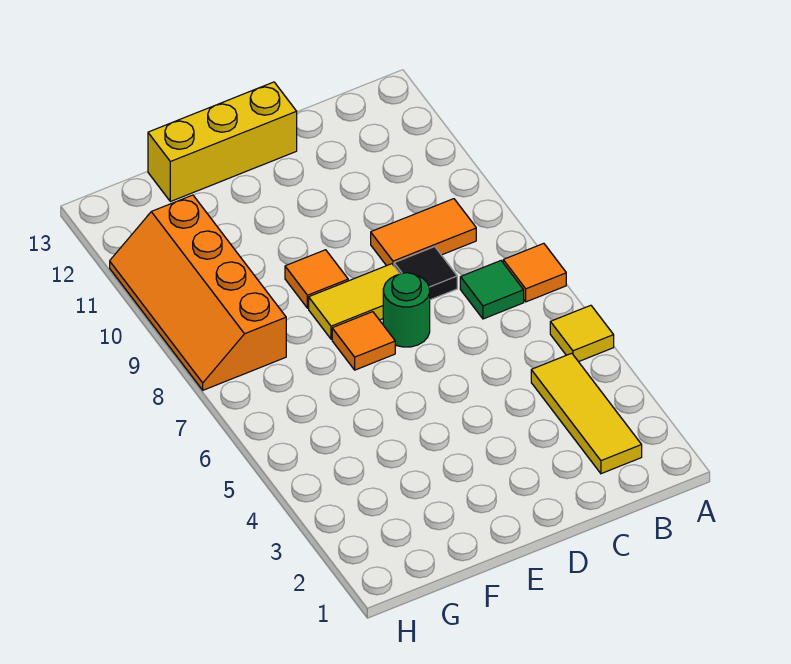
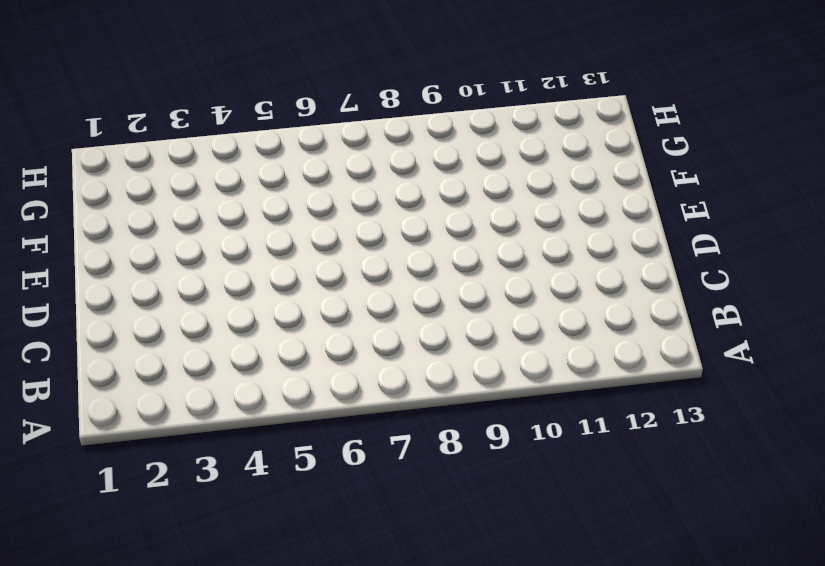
none -> yellow 1x1 tile [550,305,614,362]
none -> orange 1x1 tile [503,243,566,302]
none -> yellow 1x3 tile [531,353,642,474]

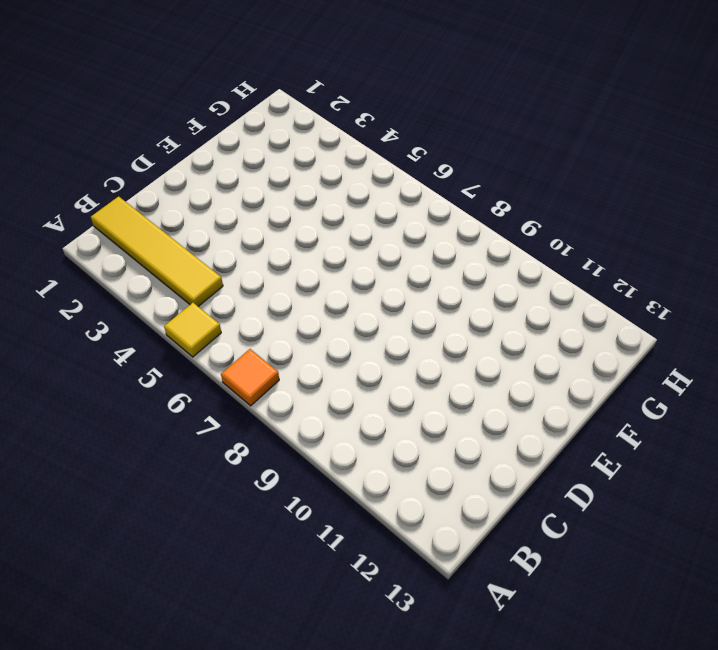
yellow 1x4 tile [91,196,223,307] -> yellow 1x3 tile [531,353,642,474]
none -> green 1x1 tile [460,261,524,319]
none -> orange 1x2 tile [371,199,476,266]
none -> black 1x1 tile [394,247,457,300]

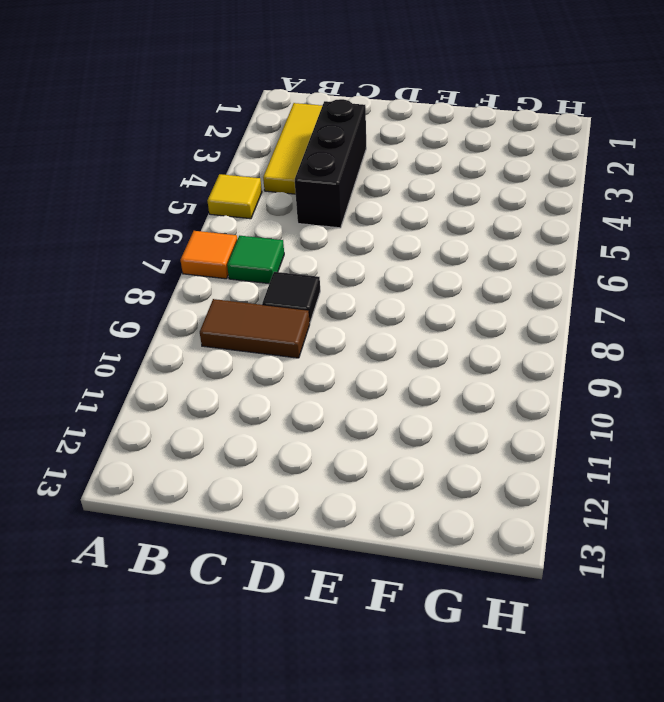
brown 1x2 tile [200,299,310,358] -> orange 1x2 tile [371,199,476,266]
black 1x3 brick [295,99,366,228] -> none
none -> green 1x1 round brick [383,273,430,347]
none -> yellow 1x2 tile [309,264,400,339]
none -> yellow 1x3 brick [148,82,297,202]

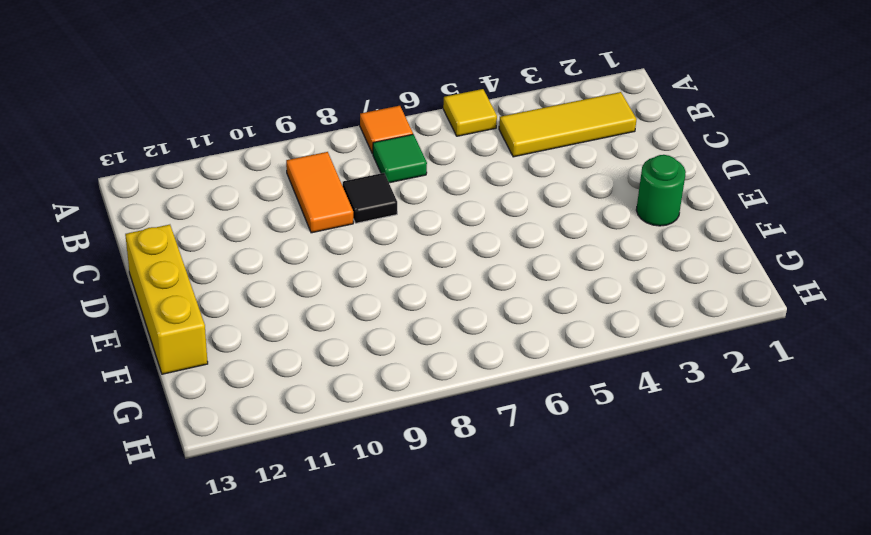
green 1x1 round brick [636,155,686,226] -> green 1x1 round brick moved to [383,273,430,347]
none -> yellow 1x2 tile [309,264,400,339]
none -> orange 1x1 tile [332,312,395,370]
none -> orange 1x1 tile [285,250,348,308]

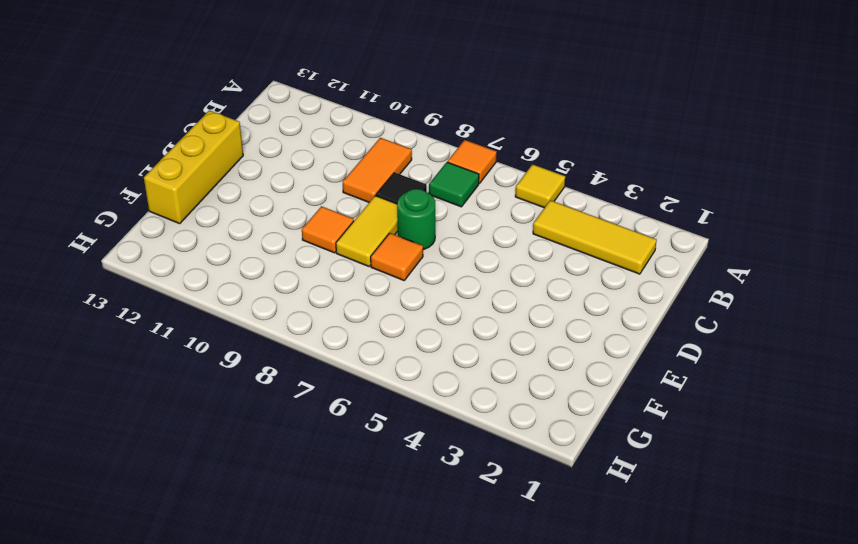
none -> orange 2x4 slope [110,195,286,390]

